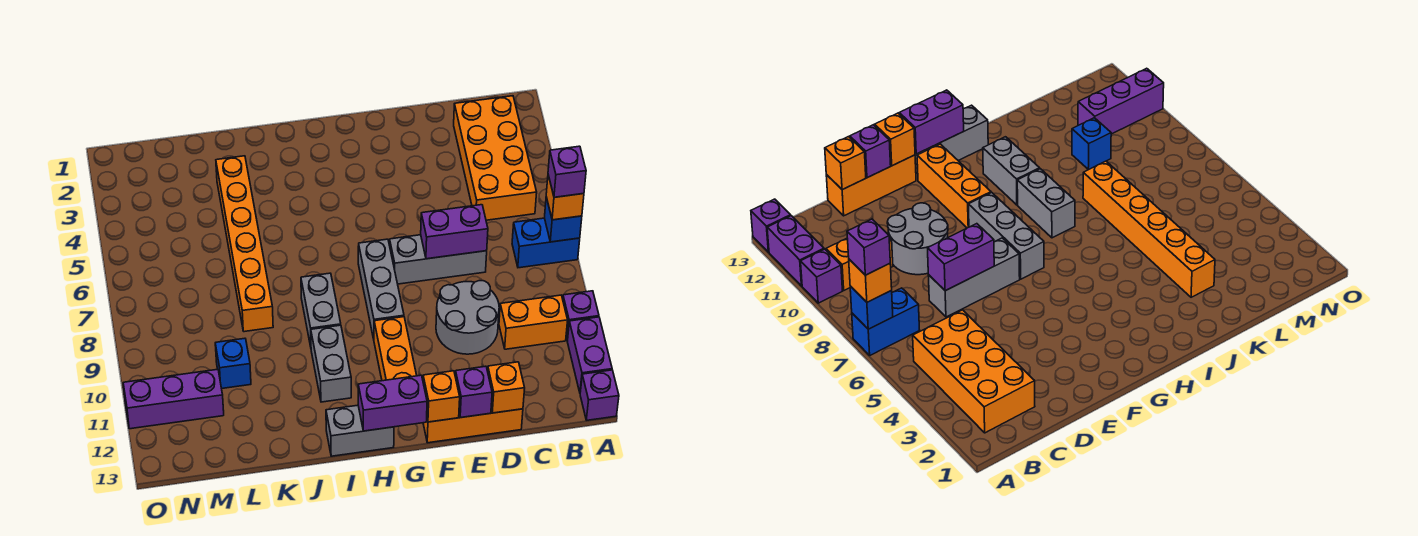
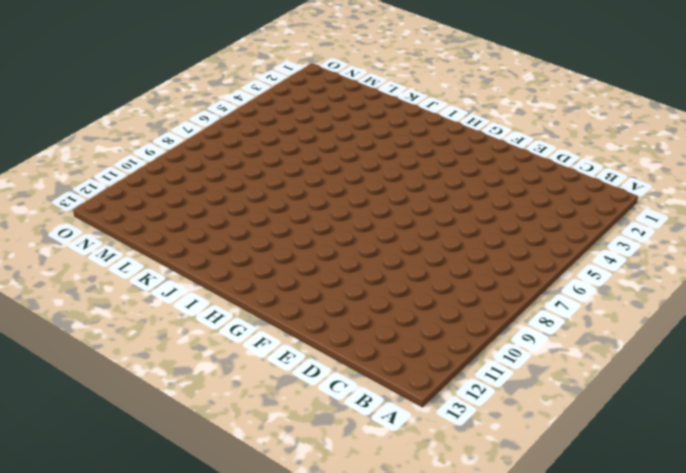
none -> blue 1x2 brick [512,218,580,268]
none -> purple 1x1 brick [563,291,599,341]
none -> purple 1x2 brick [568,317,612,392]

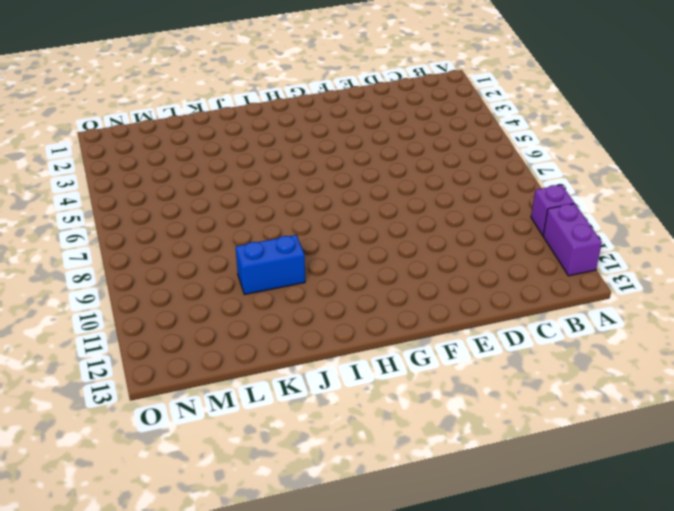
blue 1x2 brick [236,235,305,295] -> blue 1x2 brick moved to [512,218,580,268]
none -> purple 1x1 brick [580,370,619,420]
none -> orange 2x4 brick [454,96,537,220]
none -> orange 1x2 brick [499,295,568,349]

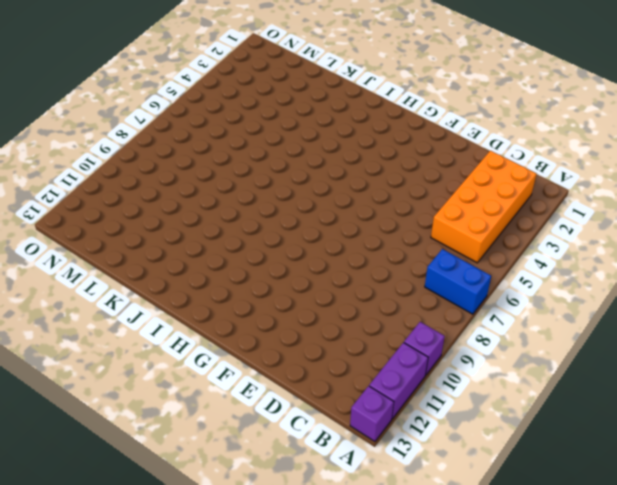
none -> orange 1x2 brick [499,295,568,349]
none -> grey 1x3 brick [390,235,487,284]
none -> grey 2x2 round brick [436,281,499,354]

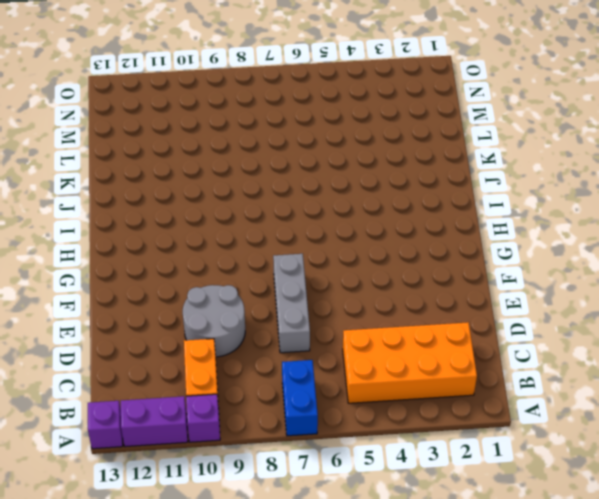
none -> orange 1x3 brick [423,409,523,443]
none -> grey 1x3 brick [358,239,404,339]
none -> orange 1x3 brick [374,317,417,381]

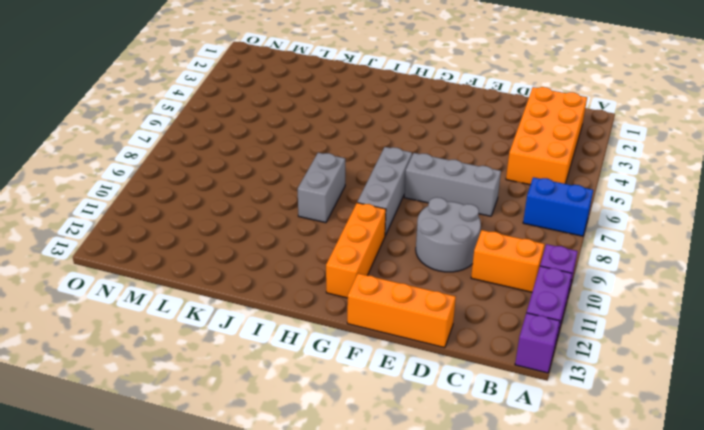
none -> grey 1x2 brick [326,405,394,456]
none -> grey 1x2 brick [311,325,351,402]
none -> orange 1x6 brick [216,156,273,332]

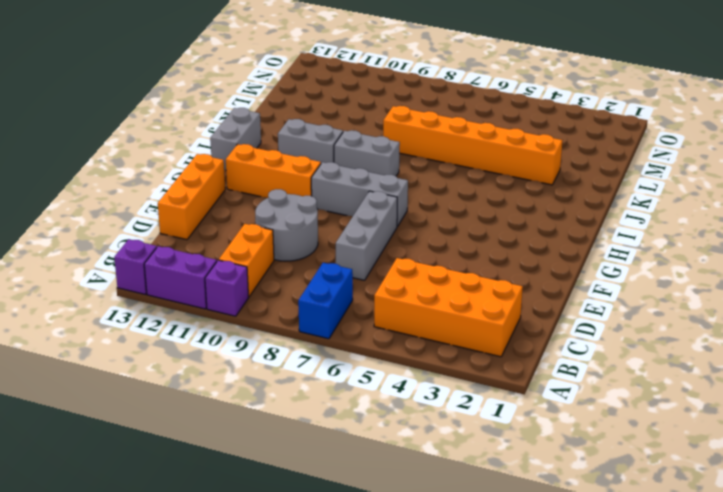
none -> blue 1x1 brick [215,338,251,389]
none -> purple 1x3 brick [123,369,224,429]
none -> blue 1x1 brick [545,197,582,242]

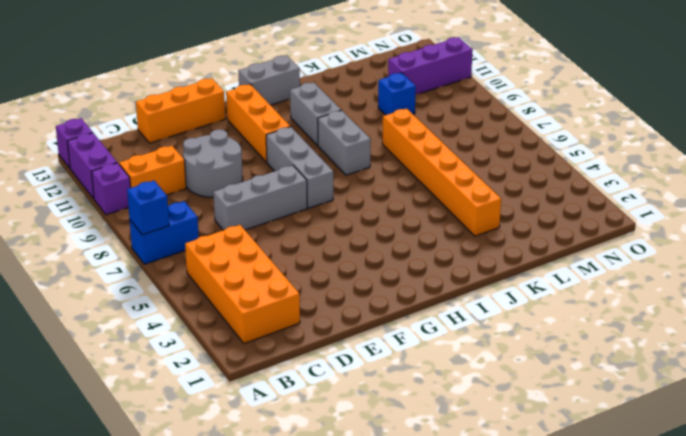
none -> purple 1x2 brick [421,205,488,259]
none -> orange 1x1 brick [488,362,525,413]
none -> purple 1x1 brick [455,366,492,418]

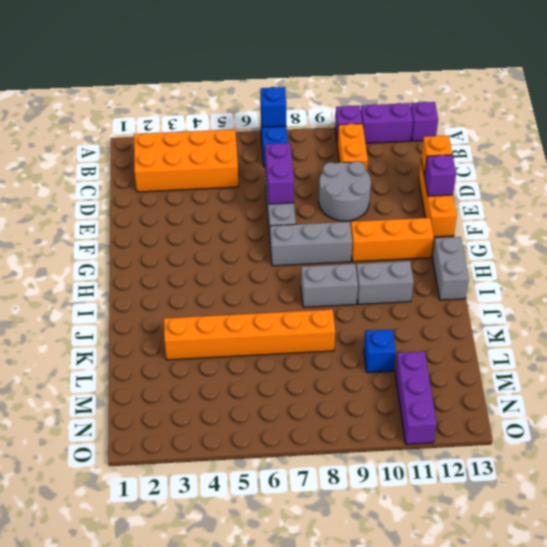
none -> orange 1x1 brick [423,371,460,422]
none -> purple 1x2 brick [358,375,427,431]
none -> orange 1x1 brick [546,175,584,220]

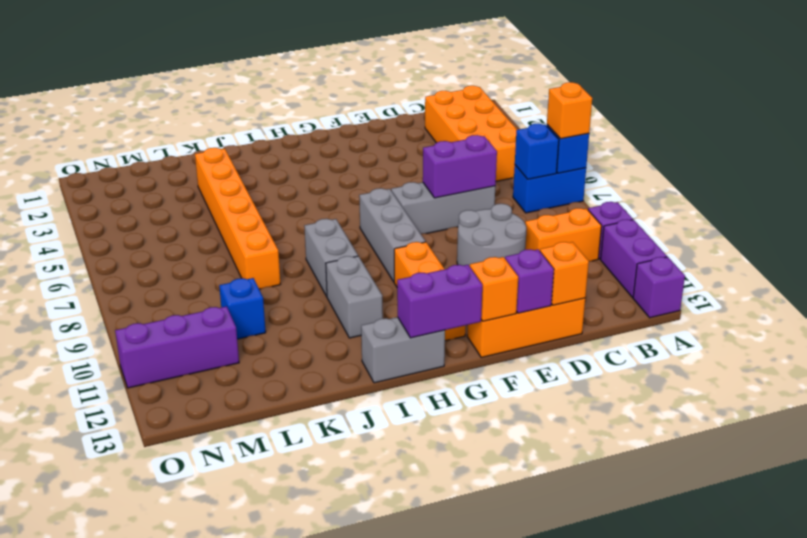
blue 1x1 brick [515,124,559,179] -> none
none -> purple 1x1 brick [548,146,586,197]

